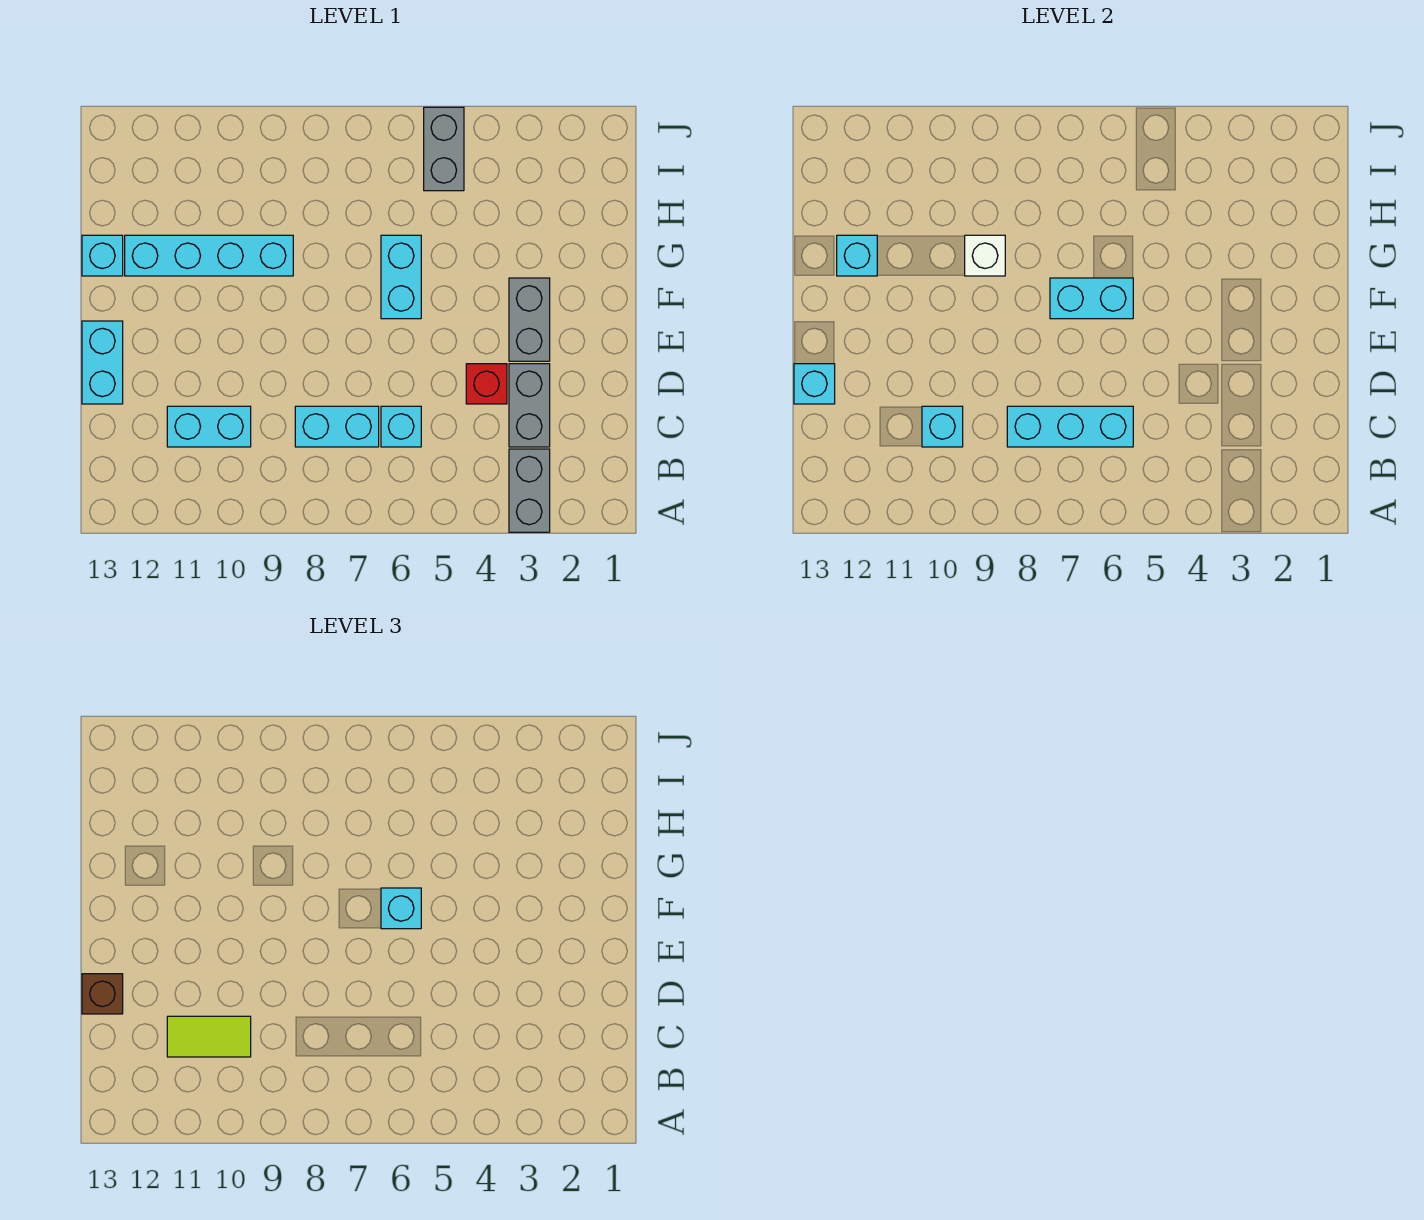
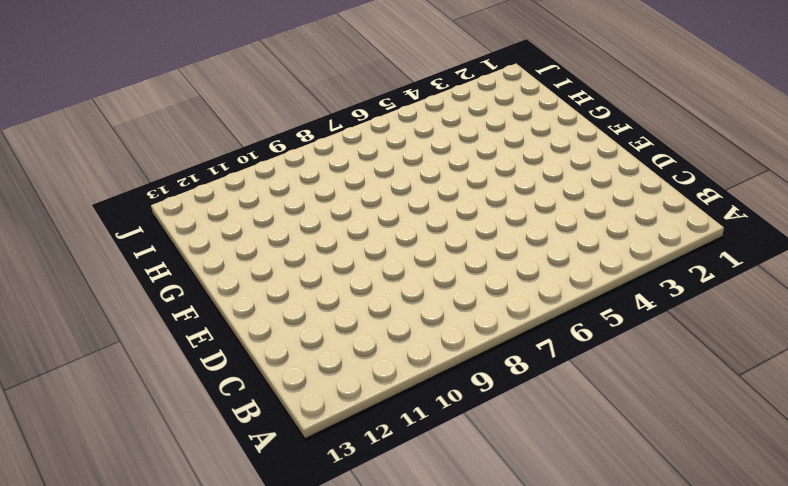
none -> grey 1x2 brick [509,449,550,532]
none -> grey 1x2 brick [509,364,550,447]
none -> cyan 1x1 brick [381,406,421,447]

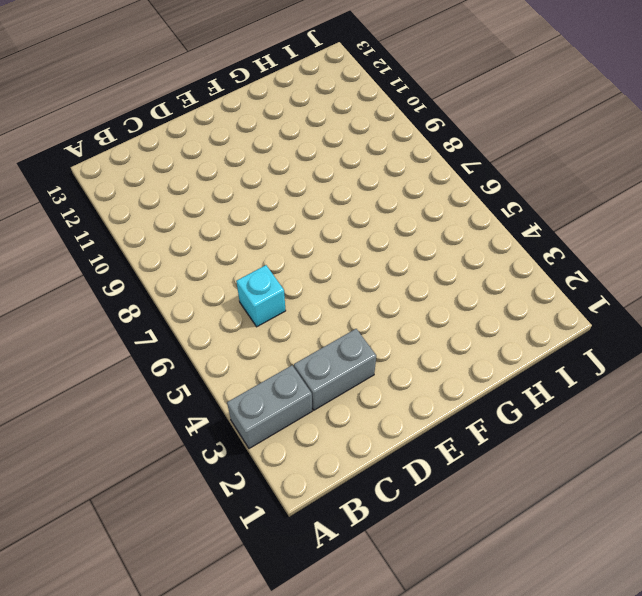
none -> cyan 1x2 brick [295,406,379,447]
none -> cyan 1x2 brick [167,406,251,447]
none -> red 1x1 brick [466,364,507,404]

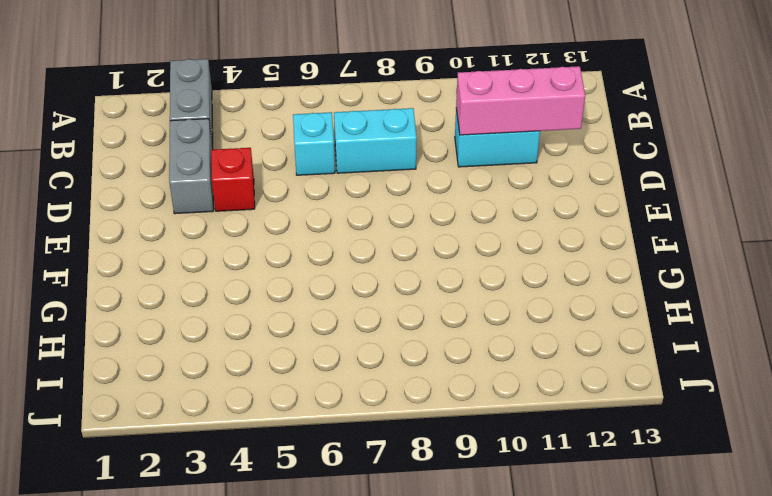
pink 1x3 brick [456,66,585,135] -> cyan 1x1 brick [922,406,963,447]
none -> cyan 1x2 brick [82,321,123,404]
none -> grey 1x2 brick [509,278,550,361]
none -> cyan 1x2 brick [381,235,421,319]

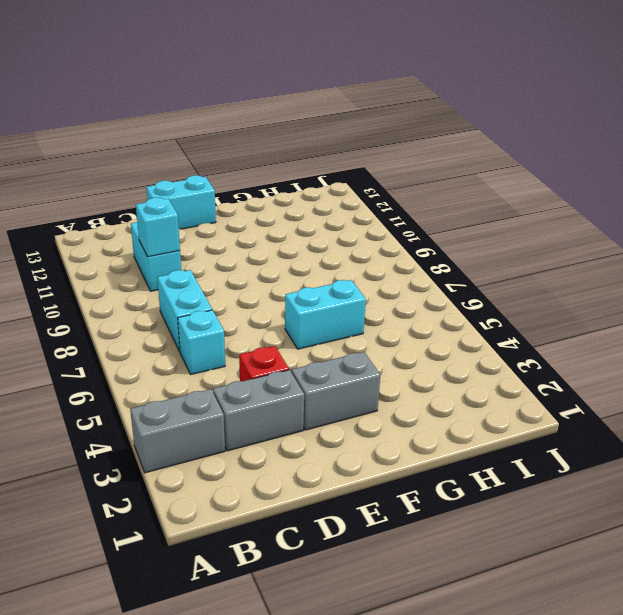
none -> cyan 1x4 brick [125,235,293,276]
none -> cyan 1x1 brick [82,235,123,276]
none -> grey 1x2 brick [424,107,464,191]

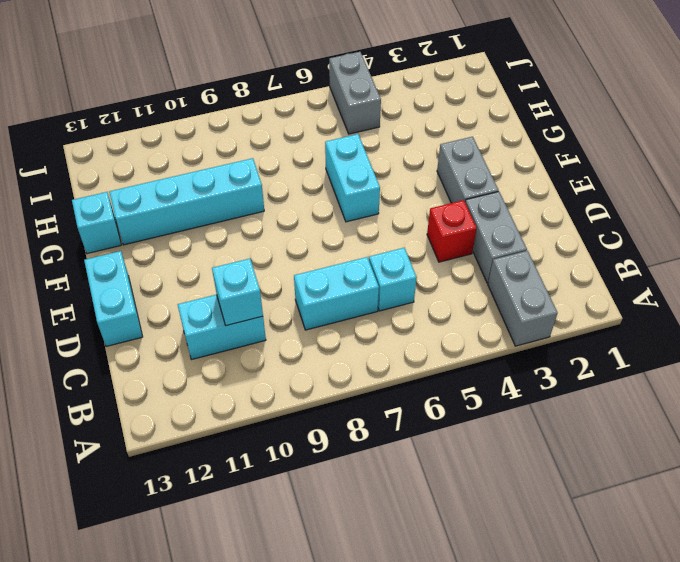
none -> cyan 1x3 brick [1007,406,1133,447]
none -> cyan 1x1 brick [794,364,835,404]
none -> cyan 1x2 brick [1050,278,1133,319]

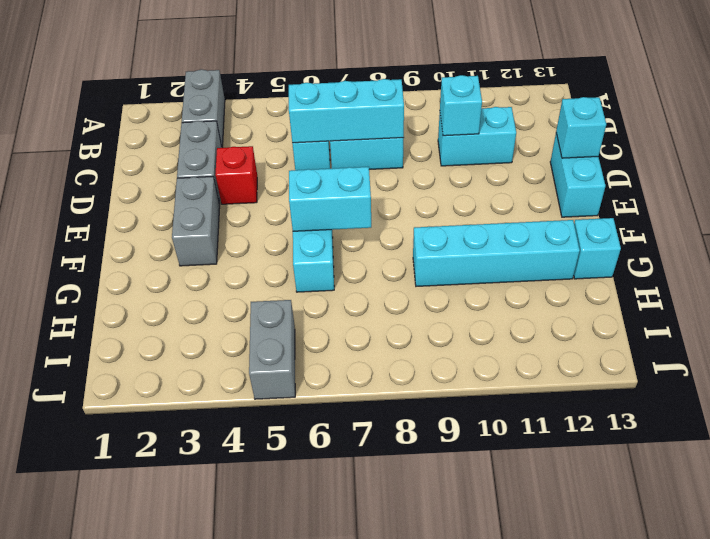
none -> white 1x1 brick [965,235,1005,276]
none -> cyan 1x1 brick [837,235,877,276]
none -> lime 1x2 tile [167,1016,251,1057]

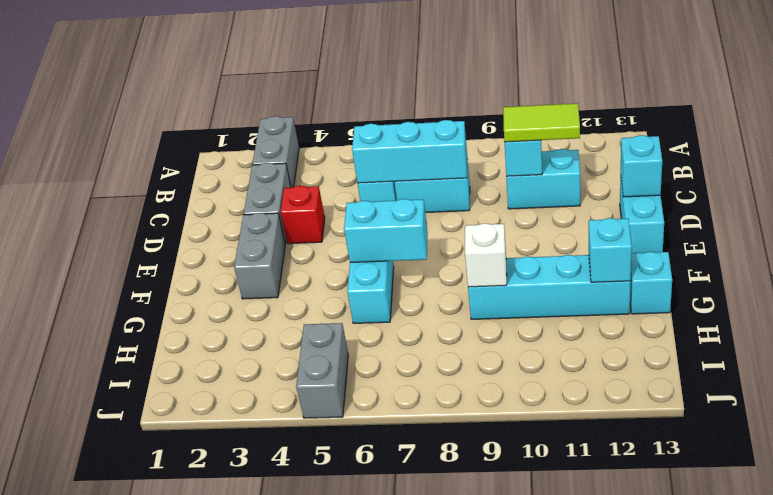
none -> brown 1x1 brick [82,974,123,1014]
none -> cyan 1x1 brick [381,888,421,929]

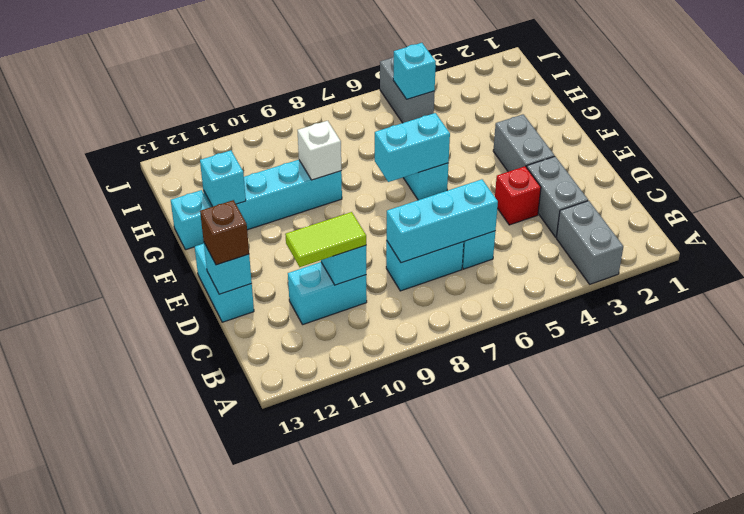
cyan 1x1 brick [393,43,436,99] -> cyan 1x1 brick moved to [381,888,421,929]

